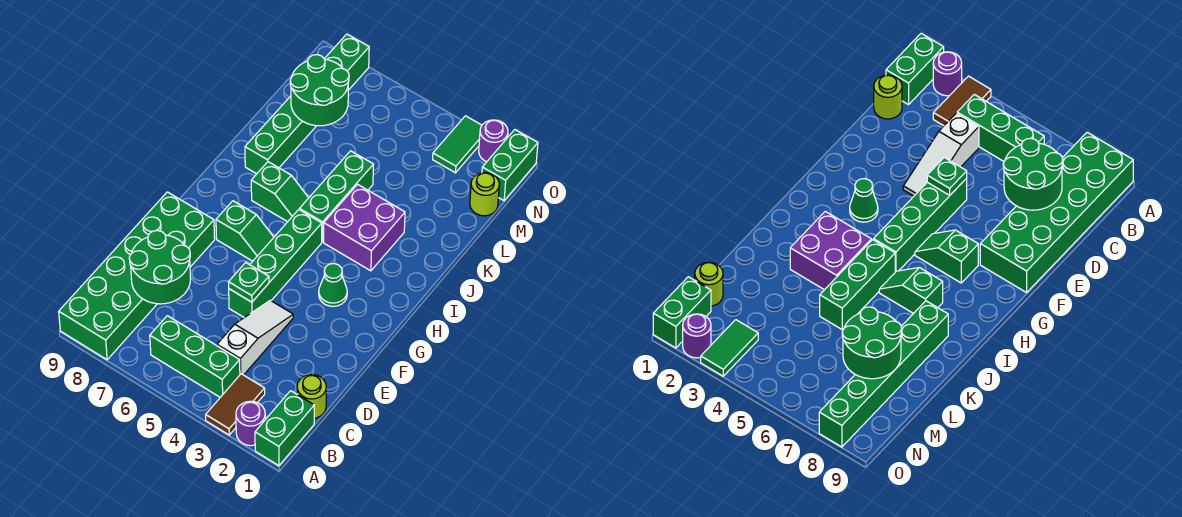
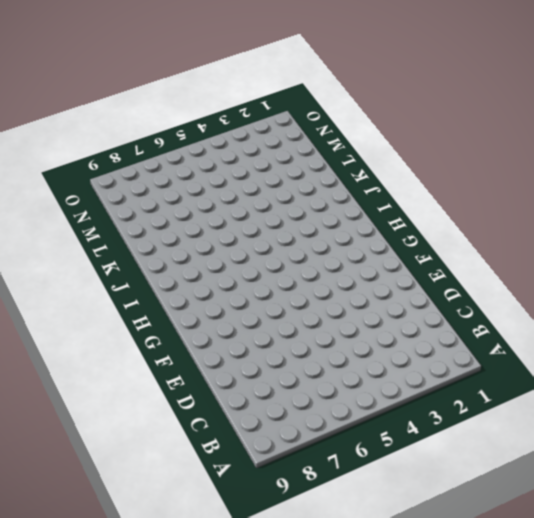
none -> green 1x2 brick [255,391,314,466]
none -> purple 1x1 round brick [236,401,265,446]
none -> brown 1x2 tile [206,374,265,435]

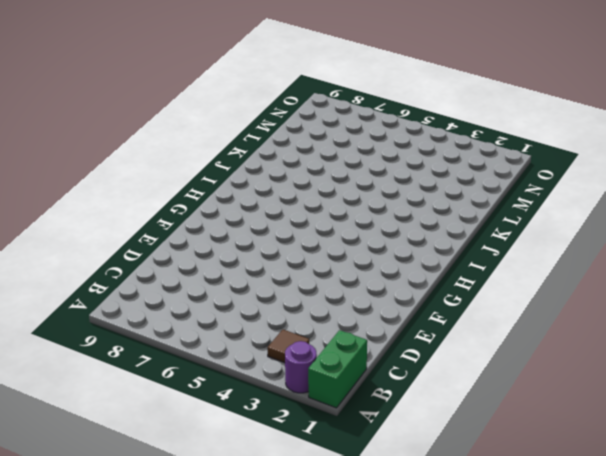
brown 1x1 tile [267,330,309,363] -> brown 1x2 tile [206,374,265,435]
none -> green 2x6 brick [59,192,215,360]
none -> green 1x3 brick [150,316,240,397]
none -> lime 1x1 round brick [297,374,326,418]

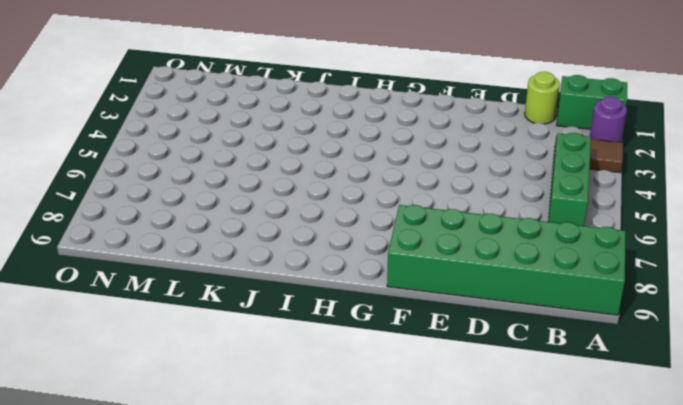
none -> white 1x3 slope [217,300,293,375]
none -> green 1x4 brick [229,210,322,318]
none -> green 1x1 cone [319,264,347,306]

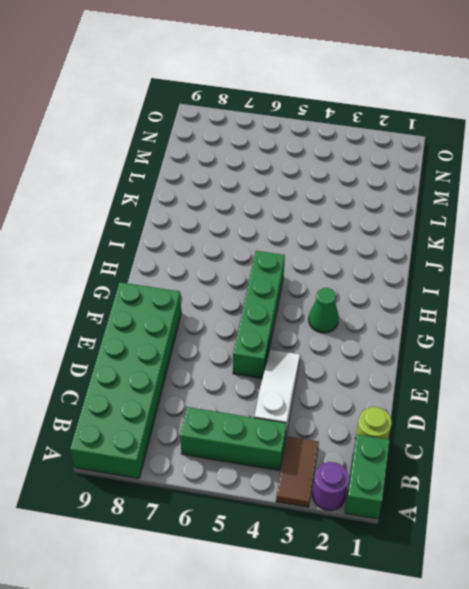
none -> green 1x2 slope [216,201,274,261]
none -> purple 2x2 brick [324,184,405,271]
none -> green 1x3 brick [299,151,374,242]

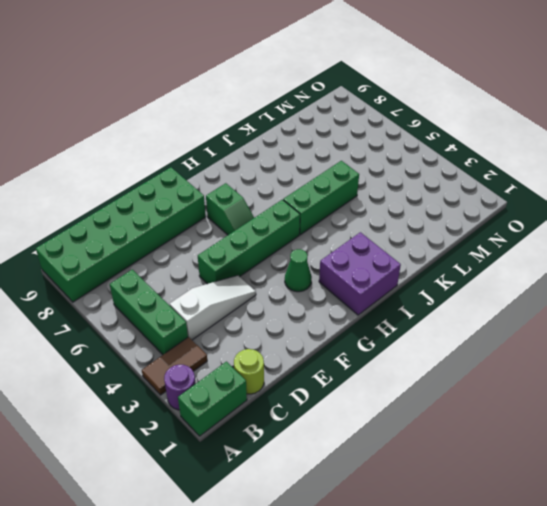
purple 2x2 brick [319,232,401,315] -> purple 2x2 brick moved to [324,184,405,271]
none -> green 1x2 slope [251,162,308,222]
none -> green 1x6 brick [245,34,369,174]
none -> lime 1x1 round brick [470,173,499,216]

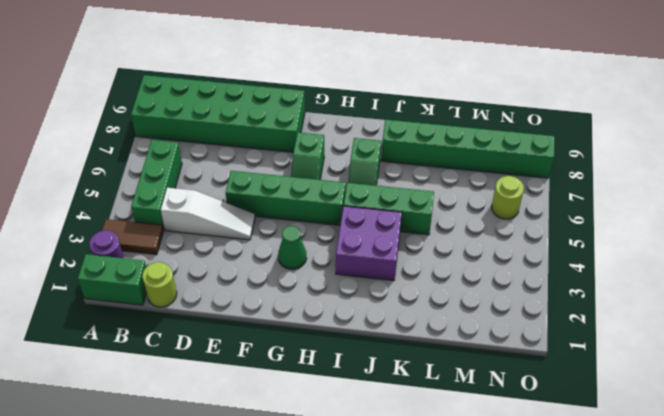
lime 1x1 round brick [492,176,524,219] -> lime 1x1 round brick moved to [470,173,499,216]
none -> green 1x2 brick [482,130,538,201]
none -> green 1x2 tile [433,116,482,173]
none -> purple 1x1 round brick [479,120,508,162]

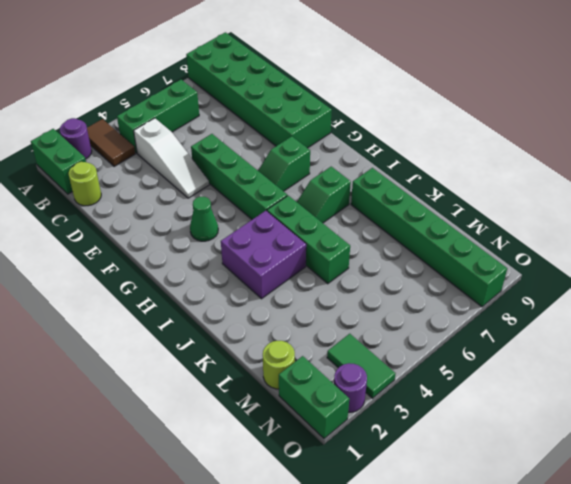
none -> green 2x2 round brick [129,231,191,304]
none -> green 1x1 plate [229,263,269,302]
none -> green 2x2 round brick [290,55,349,126]

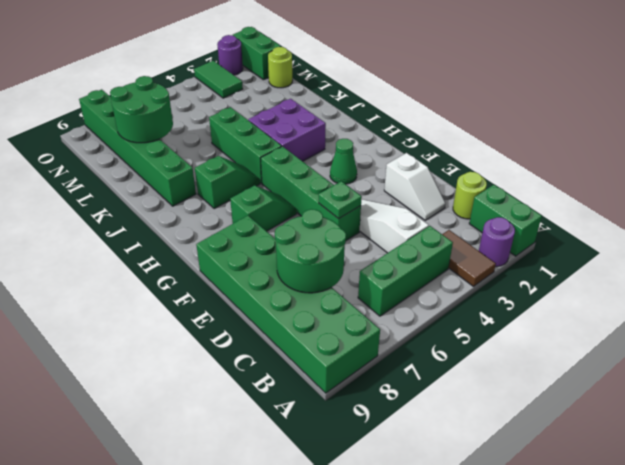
white 1x2 slope [384,153,446,220] -> none

